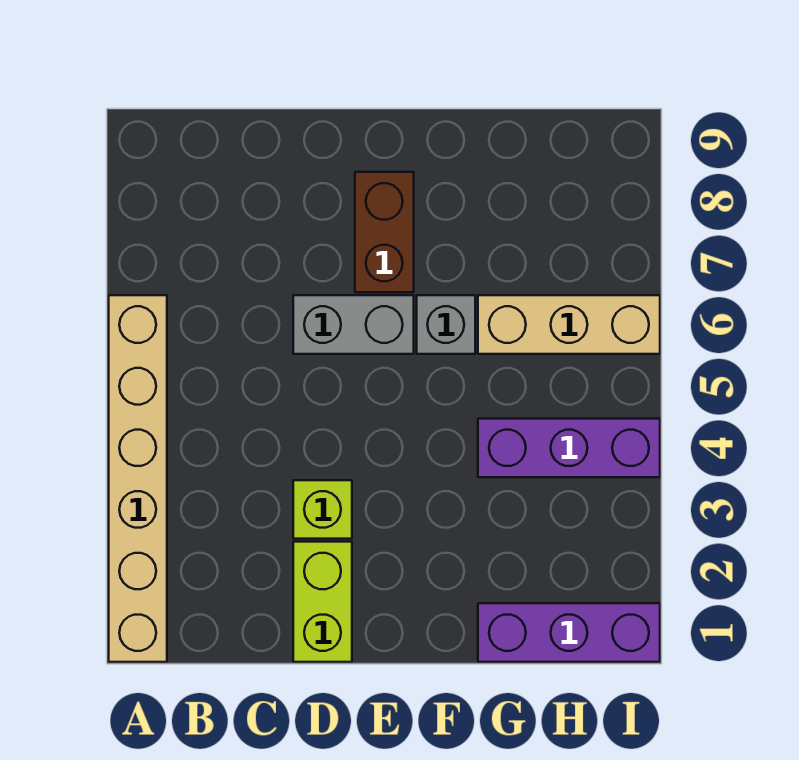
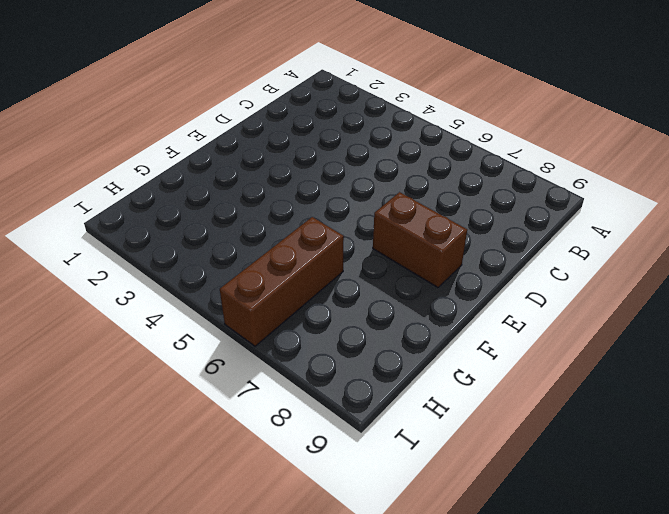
brown 1x3 brick [220,217,344,346] -> tan 1x3 brick [478,295,660,354]
none -> tan 1x6 brick [109,295,167,662]
none -> lime 1x2 brick [293,542,352,662]

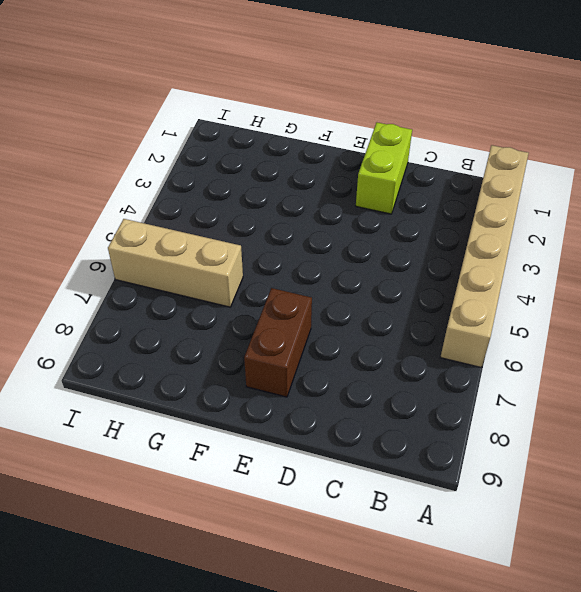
none -> lime 1x1 brick [293,480,352,539]
none -> grey 1x2 brick [293,295,414,354]

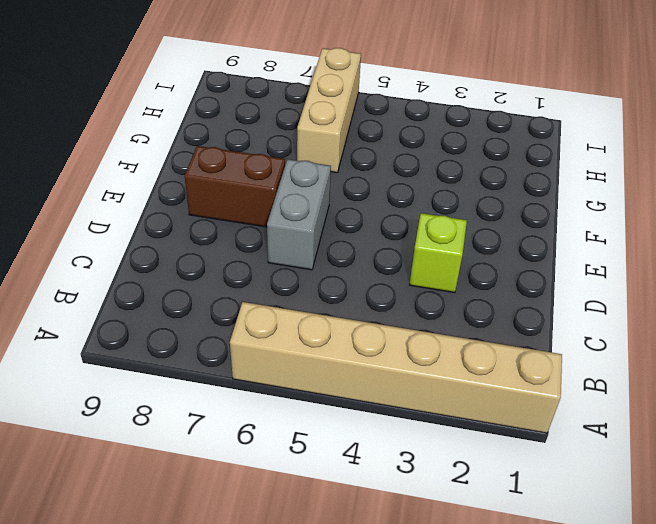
none -> lime 1x2 brick [293,542,352,662]
none -> grey 1x1 brick [417,295,475,354]

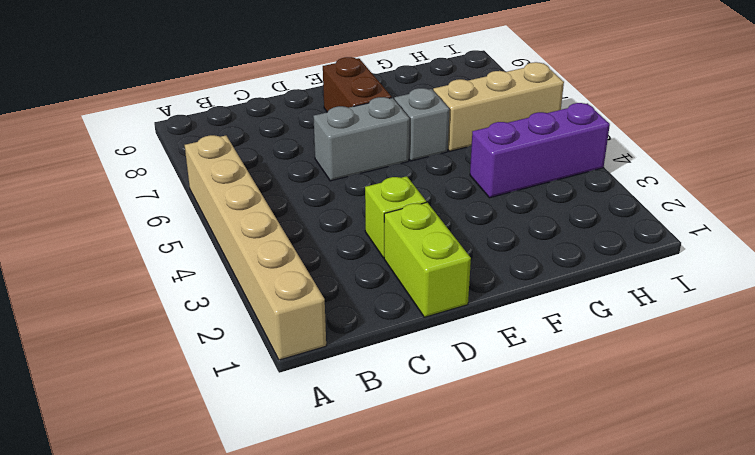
none -> purple 1x3 brick [478,603,660,662]

